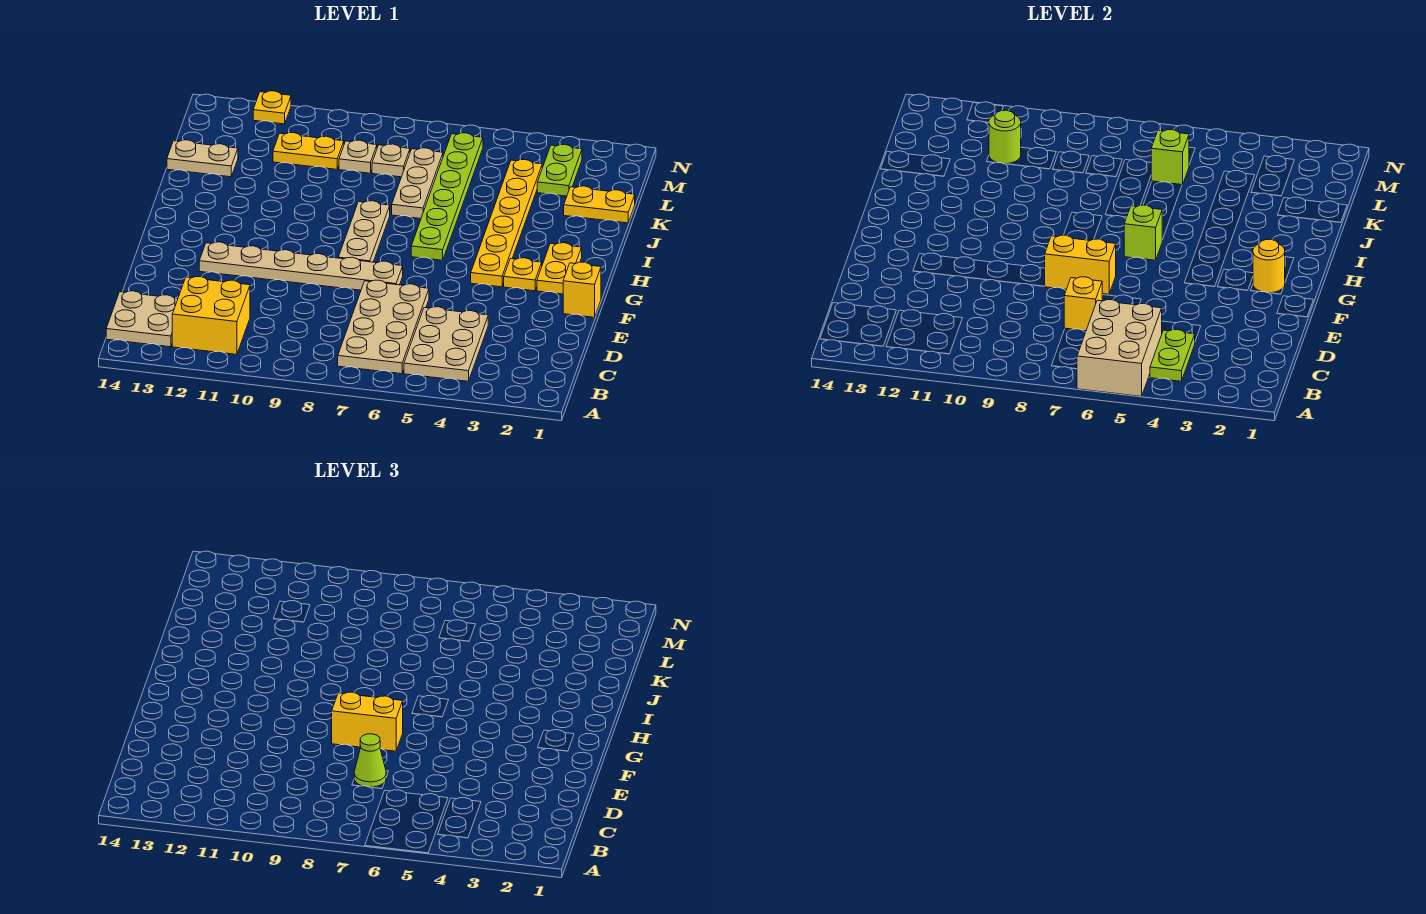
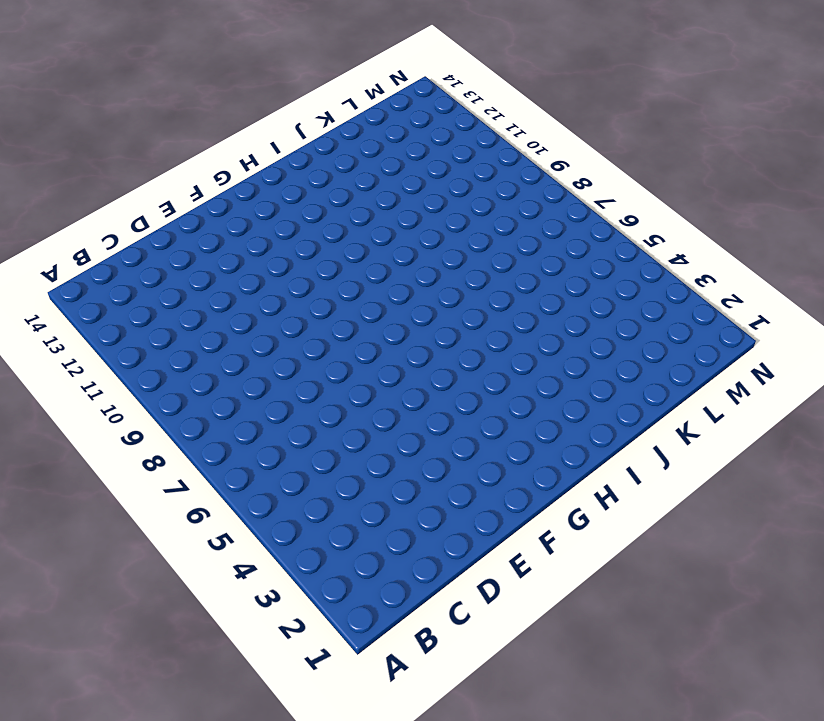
none -> tan 2x3 plate [404,307,488,381]
none -> tan 2x4 plate [338,280,429,374]
none -> yellow 2x2 brick [172,277,250,354]

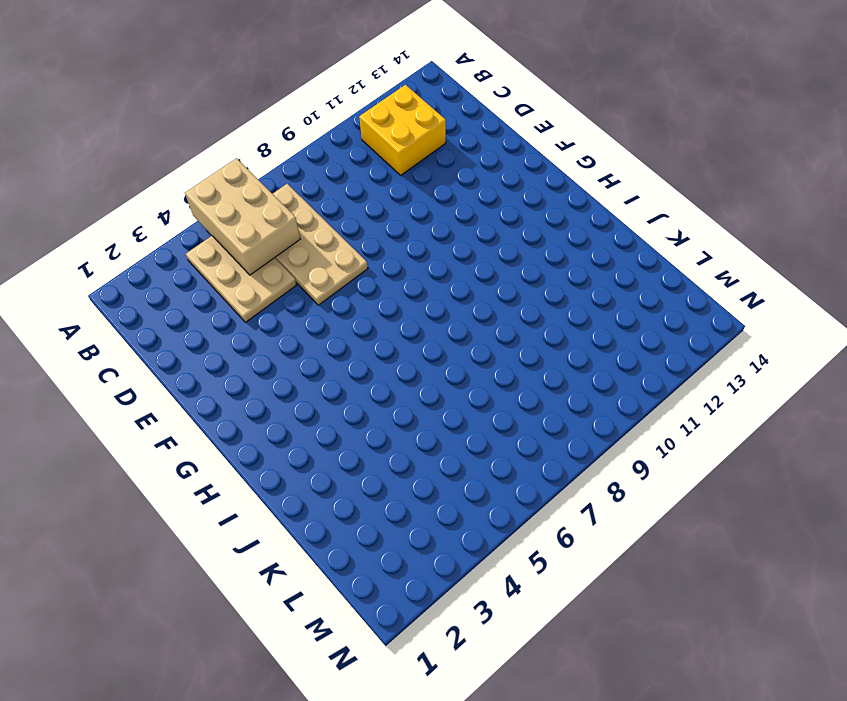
none -> tan 2x2 plate [106,291,178,347]
none -> yellow 1x1 brick [563,262,601,317]
none -> tan 1x6 plate [199,242,403,290]

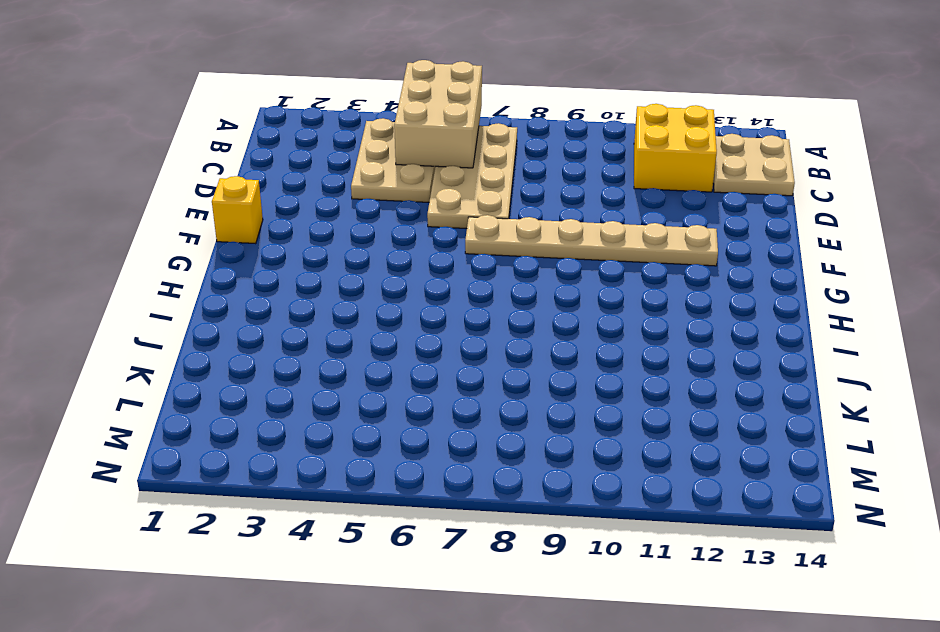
none -> yellow 1x2 plate [537,243,582,294]
none -> yellow 1x1 plate [504,258,542,291]
none -> yellow 1x6 plate [471,160,542,287]

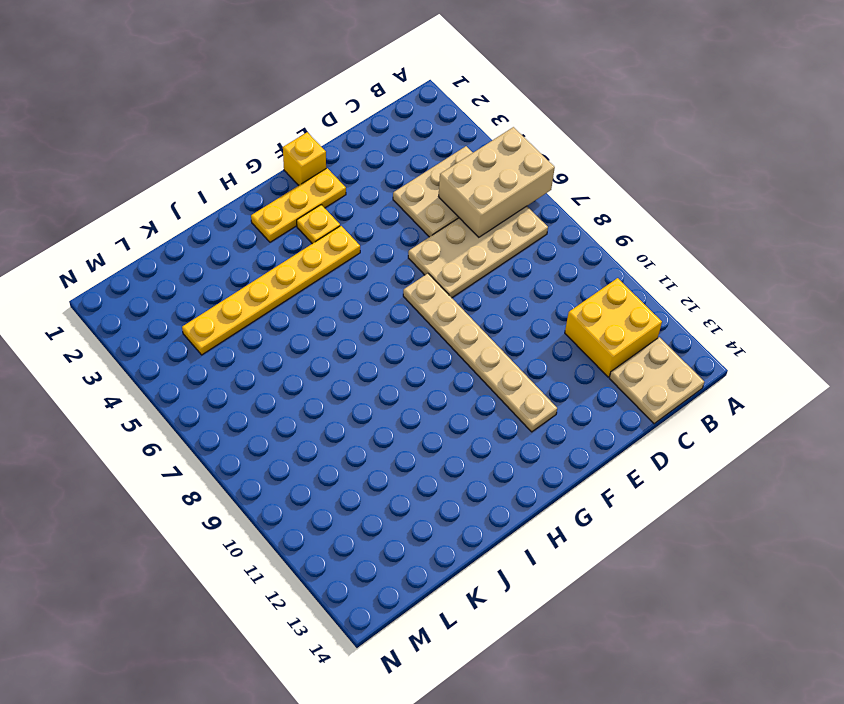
yellow 1x3 plate [251,168,346,242] -> yellow 1x2 plate [537,243,582,294]
none -> tan 1x3 plate [338,201,390,262]
none -> lime 1x6 plate [411,133,483,260]
none -> tan 1x3 plate [392,148,443,219]

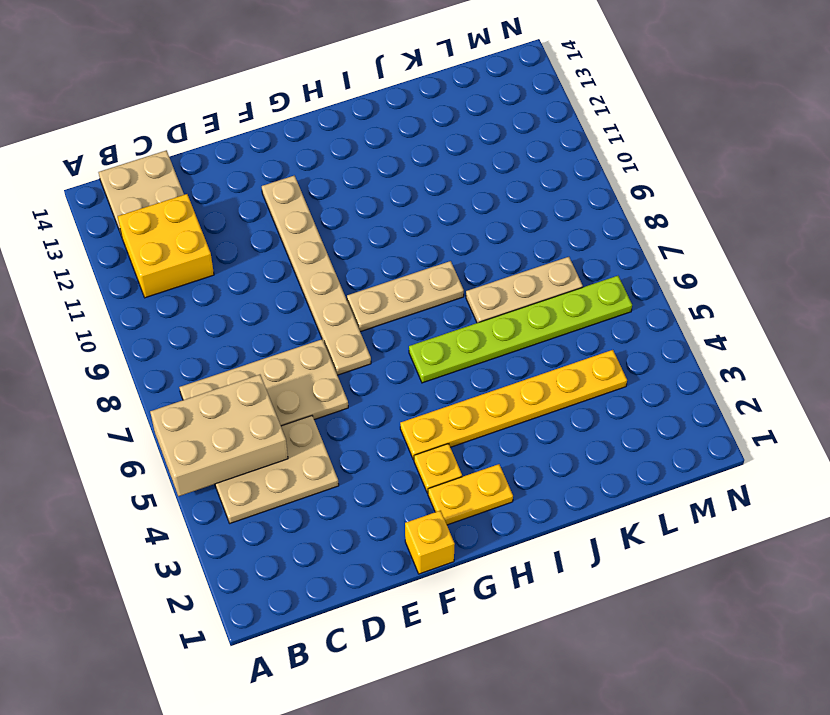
none -> yellow 1x2 plate [564,186,635,223]
none -> tan 1x2 plate [167,140,238,177]
none -> lime 1x2 plate [537,144,582,196]

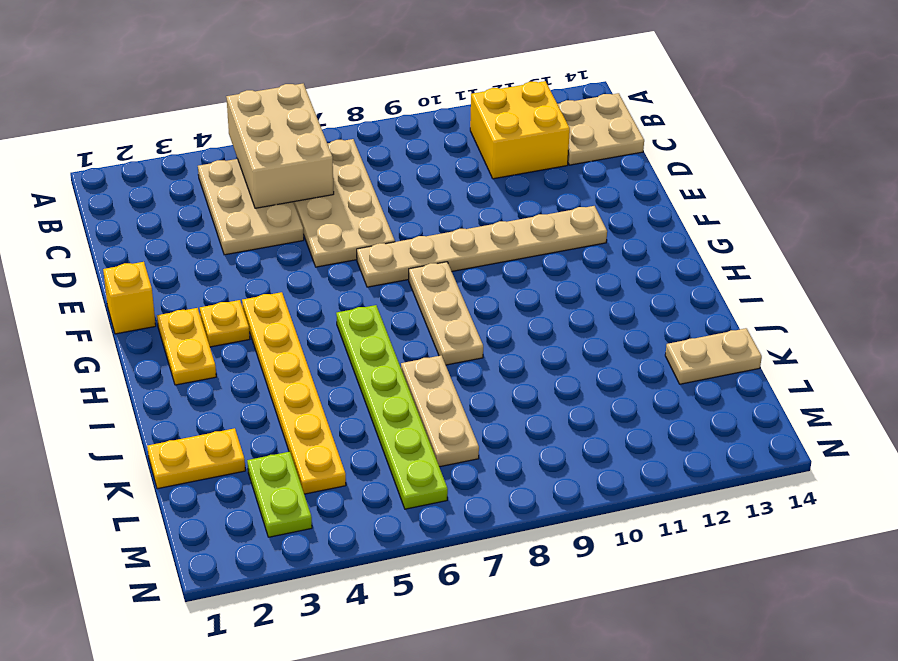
none -> tan 1x1 plate [372,144,410,177]
none -> tan 1x1 plate [339,140,377,173]
none -> yellow 1x2 plate [273,133,344,169]

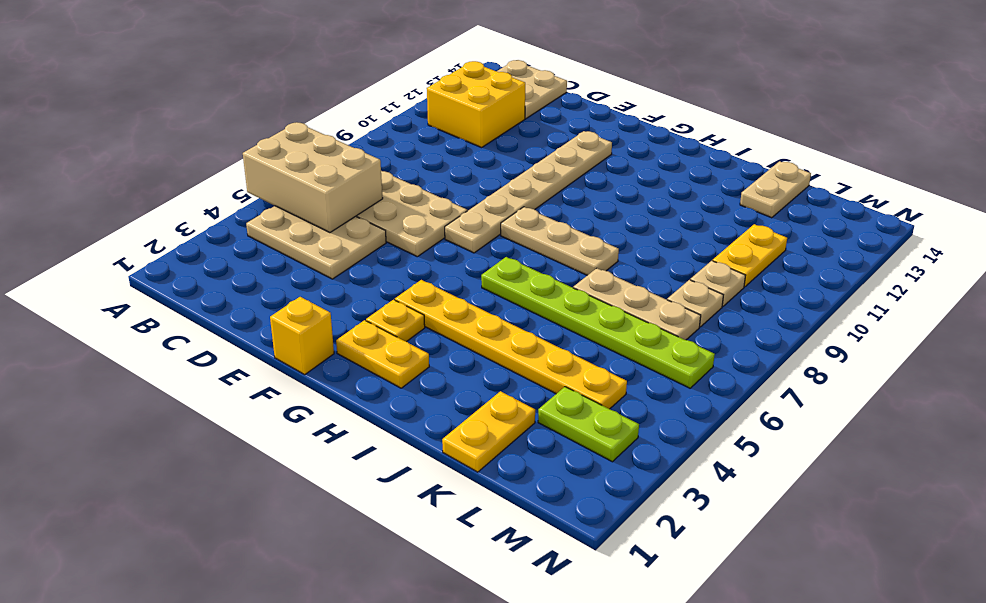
none -> yellow 1x1 plate [253,91,291,124]
none -> lime 1x2 plate [1150,329,1195,381]
none -> yellow 1x1 brick [1064,277,1102,331]

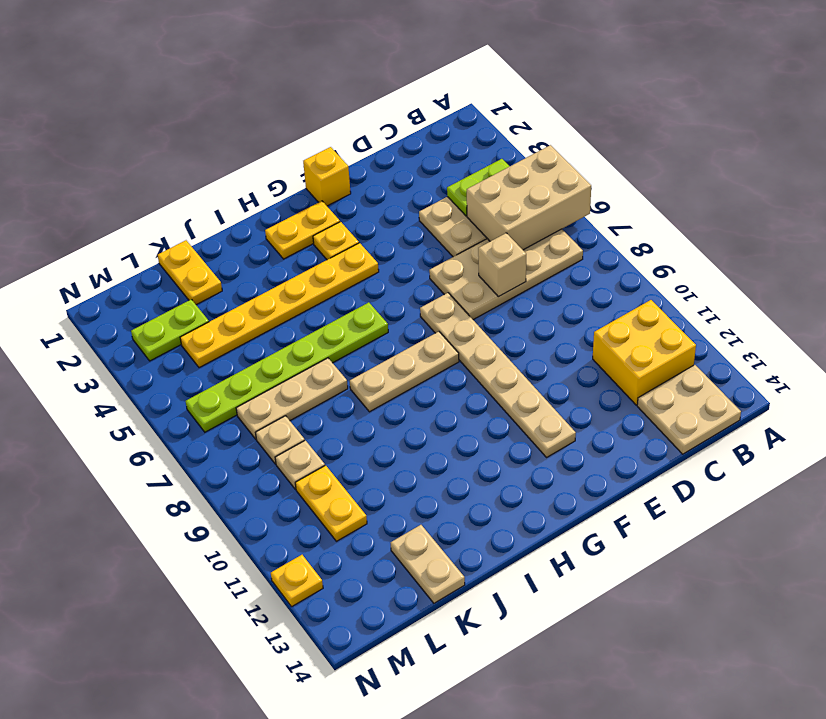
tan 1x1 brick [478,233,526,297] -> yellow 1x1 brick [1064,277,1102,331]
none -> yellow 1x2 brick [1044,235,1116,294]
none -> yellow 1x1 round brick [1253,239,1285,293]
none -> lime 1x1 brick [1124,205,1162,260]

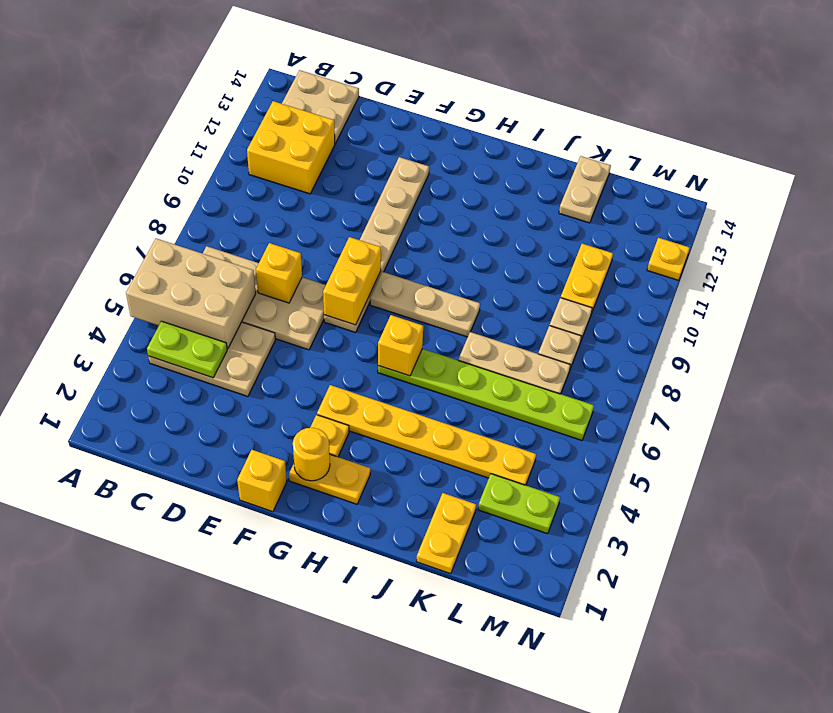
yellow 1x1 brick [378,315,423,376] -> lime 1x1 brick [1124,205,1162,260]
none -> lime 1x1 brick [1151,130,1189,185]
none -> lime 1x1 round brick [989,110,1021,164]
none -> lime 1x1 cone [354,734,386,787]

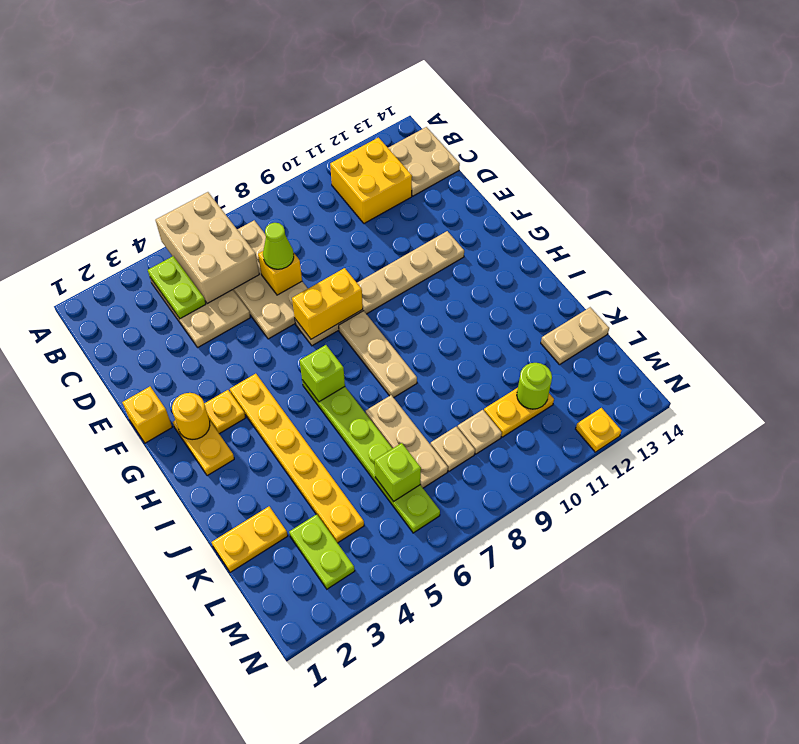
none -> yellow 1x2 brick [332,692,403,751]

